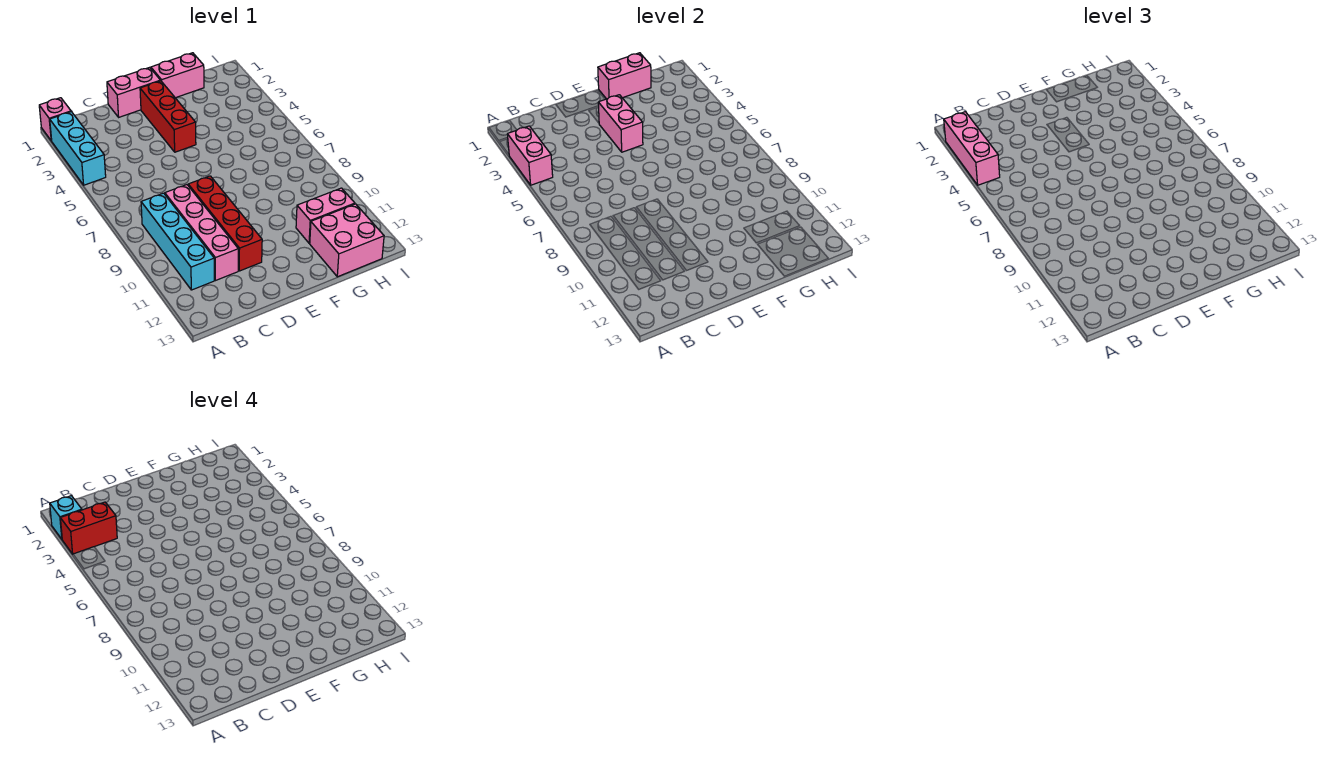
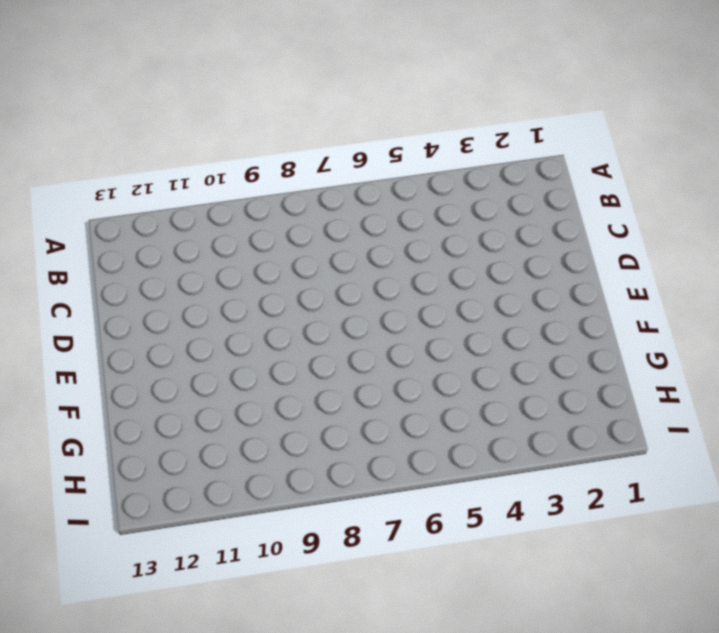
none -> pink 1x1 brick [39,98,71,141]
none -> cyan 1x3 brick [50,112,106,185]
none -> cyan 1x4 brick [141,193,214,290]

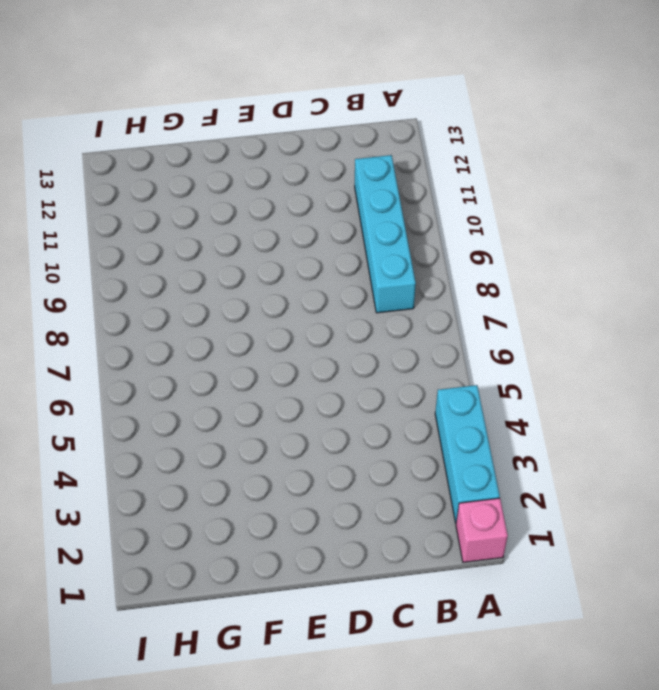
none -> pink 1x4 brick [165,185,238,281]
none -> pink 1x2 brick [107,67,160,117]
none -> red 1x4 brick [188,176,262,271]

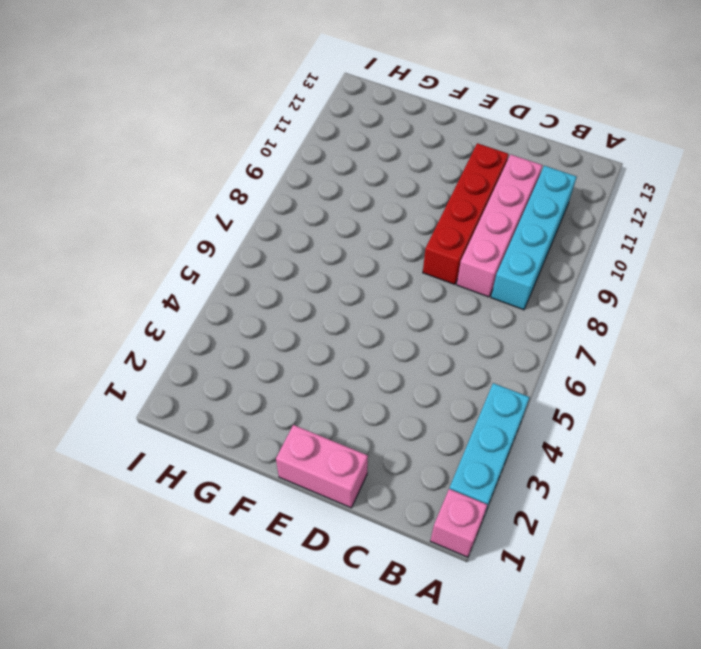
none -> red 1x3 brick [140,81,196,152]
none -> pink 1x2 brick [151,53,204,98]
none -> pink 1x2 brick [296,188,355,243]

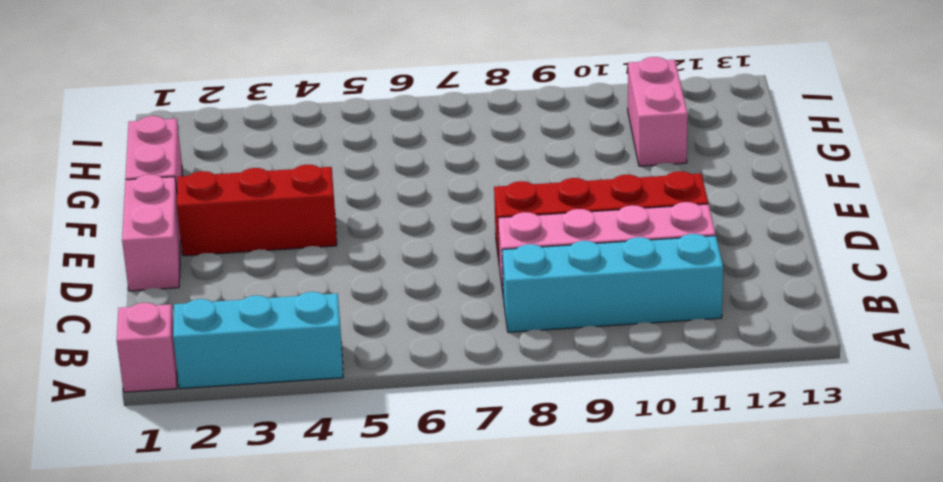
none -> pink 2x2 brick [310,204,384,277]
none -> pink 1x2 brick [507,126,553,185]
none -> pink 1x2 brick [598,95,643,152]

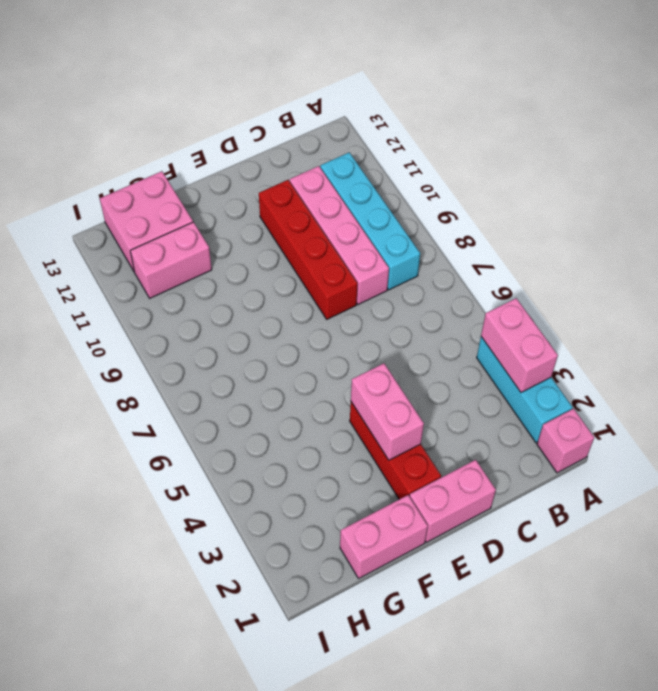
none -> pink 1x2 brick [598,53,651,99]
none -> pink 1x3 brick [944,112,1000,185]
none -> cyan 1x1 brick [50,496,82,539]

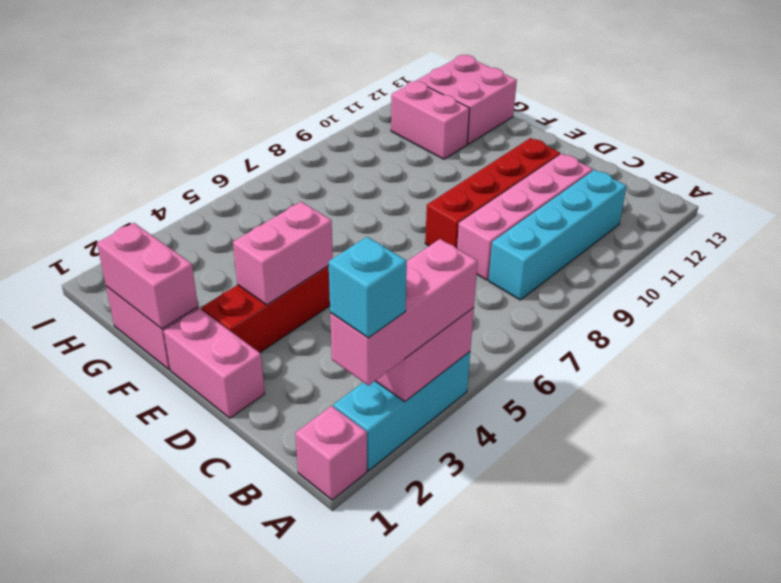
none -> red 1x2 brick [60,502,117,554]

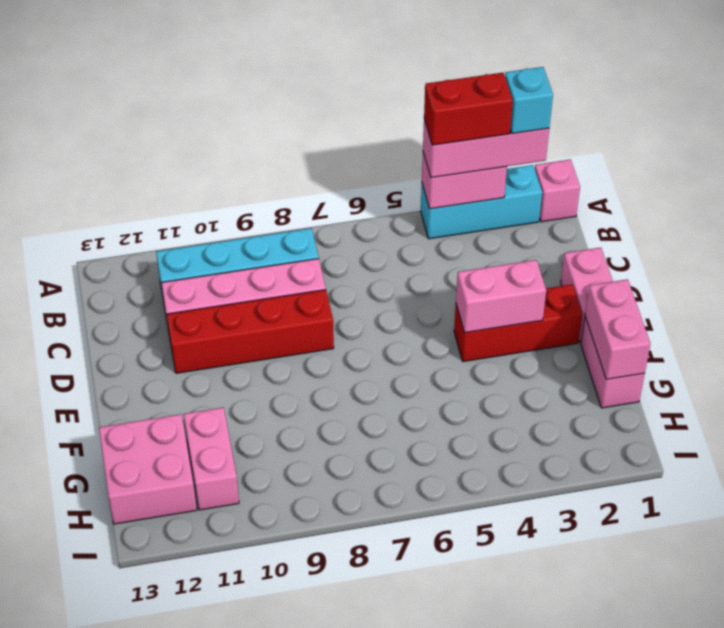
red 1x2 brick [424,73,513,145] -> red 1x2 brick turned to [60,502,117,554]

